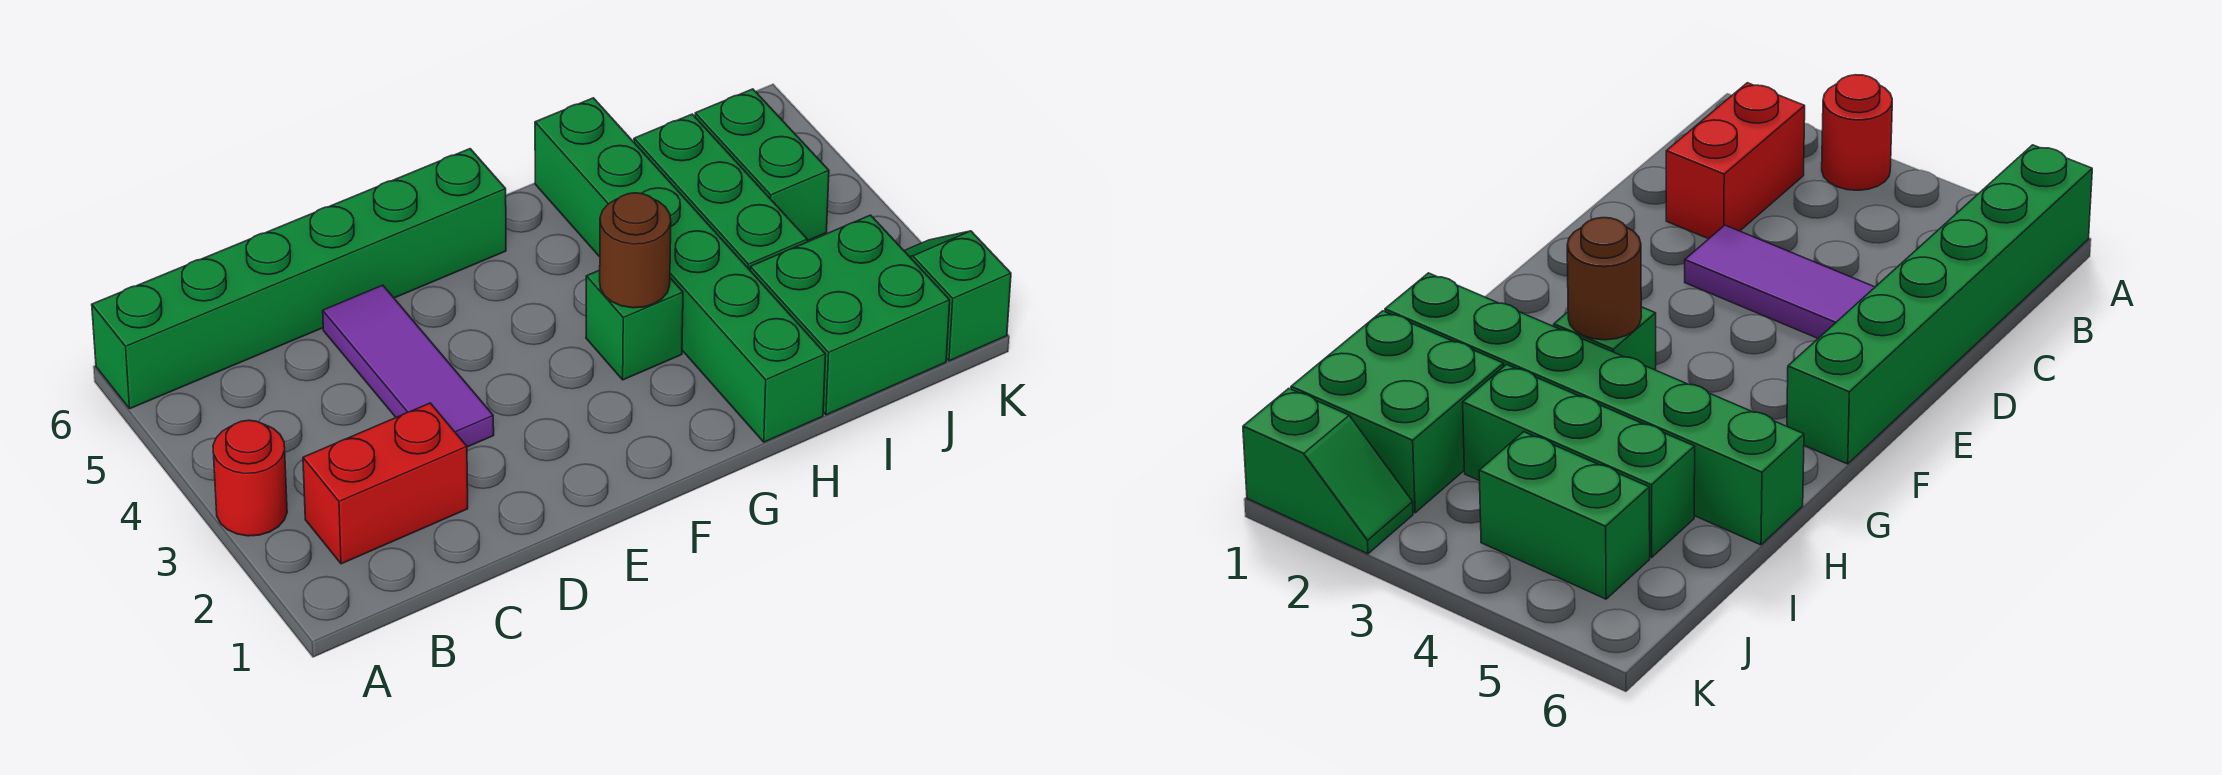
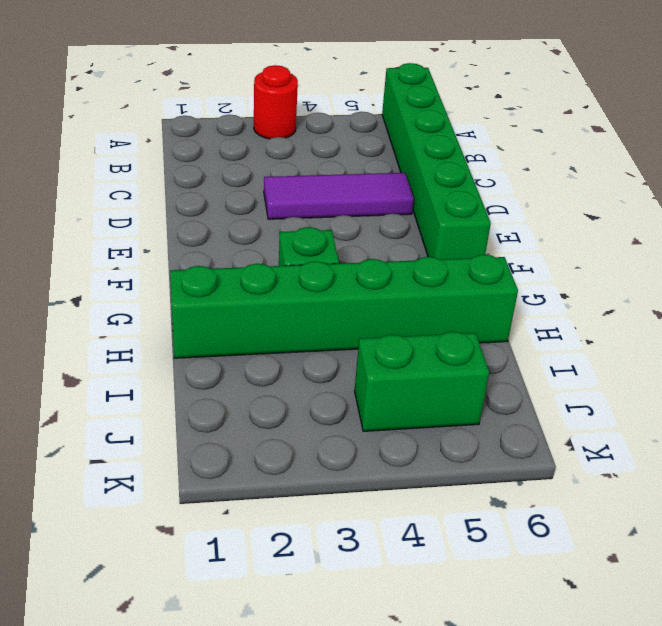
none -> red 1x2 brick [303,403,468,564]
none -> green 2x2 brick [750,215,950,415]

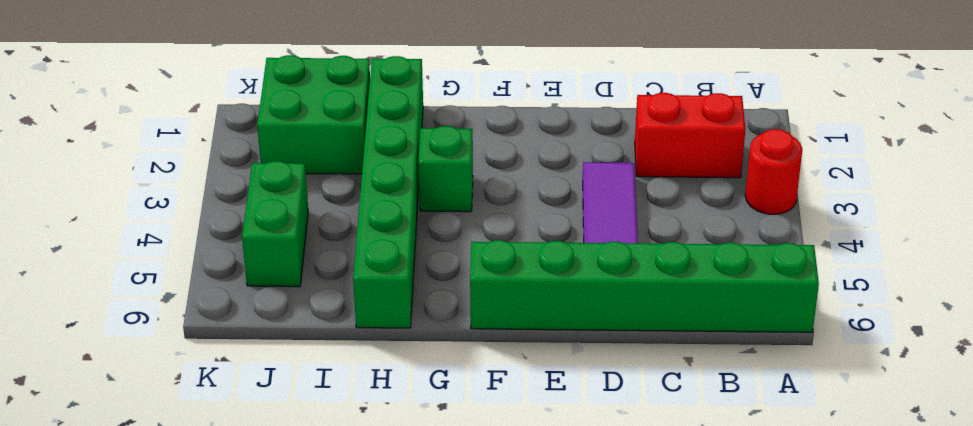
none -> green 1x3 brick [634,114,807,270]
none -> green 1x2 slope [904,231,1011,361]

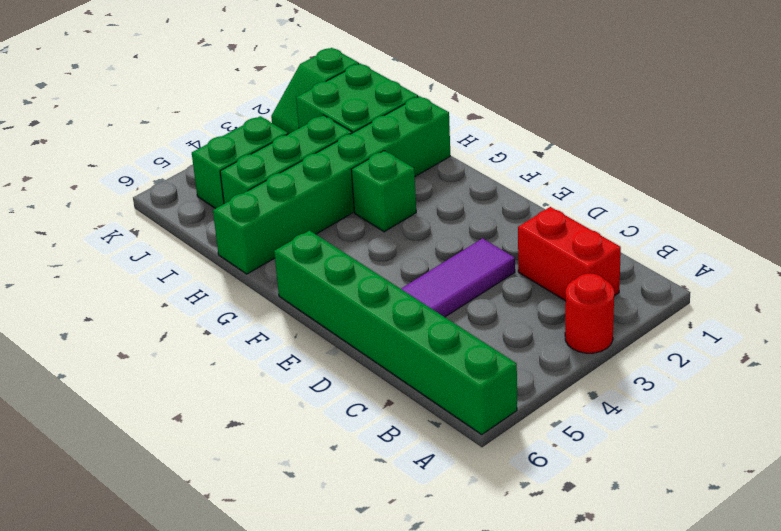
none -> brown 1x1 round brick [600,193,671,308]

